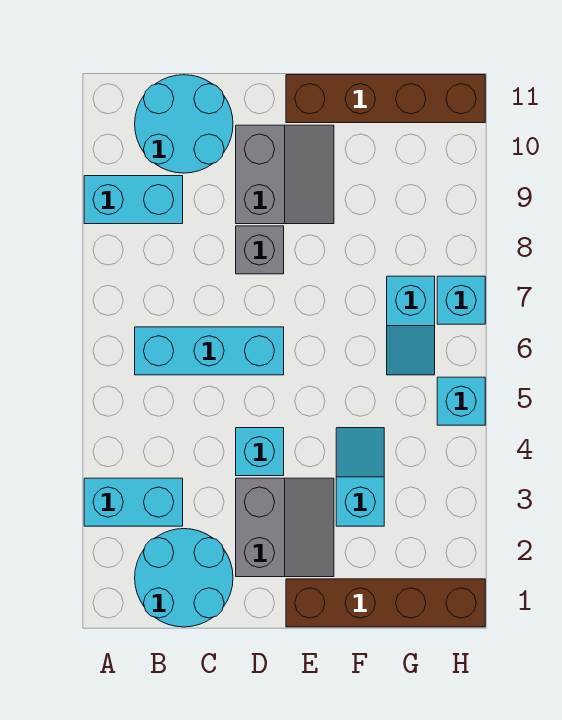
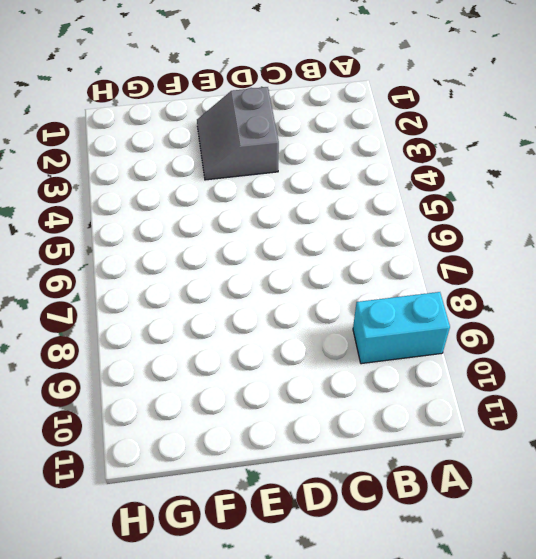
none -> cyan 1x2 brick [84,478,183,526]
none -> cyan 2x2 round brick [135,529,233,627]
none -> cyan 1x3 brick [135,327,284,375]

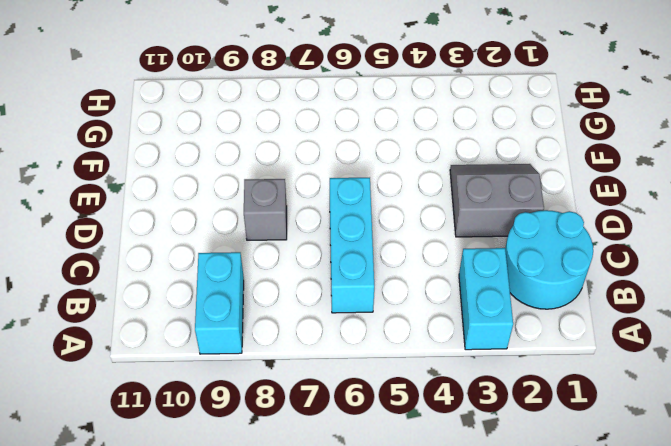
none -> cyan 2x2 round brick [135,75,233,173]
none -> cyan 1x1 brick [236,428,284,476]
none -> grey 2x2 slope [236,125,334,224]

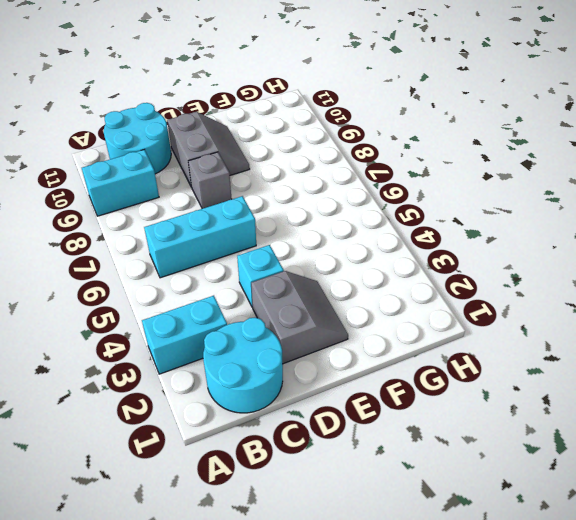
none -> brown 1x4 brick [286,579,485,627]
none -> brown 1x4 brick [286,75,485,123]
none -> cyan 1x2 slope [336,428,384,526]

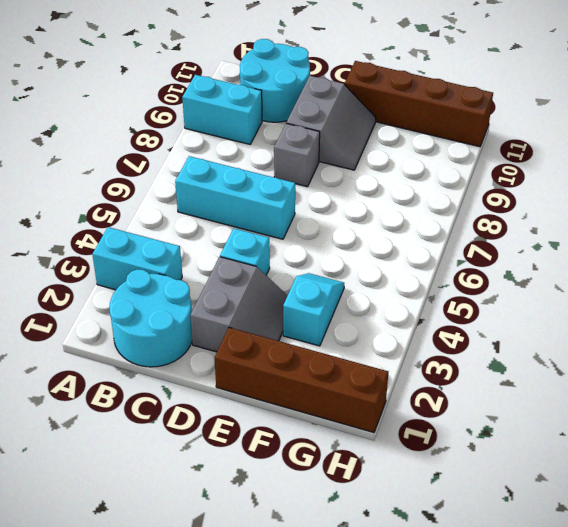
none -> cyan 1x2 slope [387,276,435,375]
none -> cyan 1x1 brick [437,377,485,425]
none -> cyan 1x1 brick [437,276,485,324]

